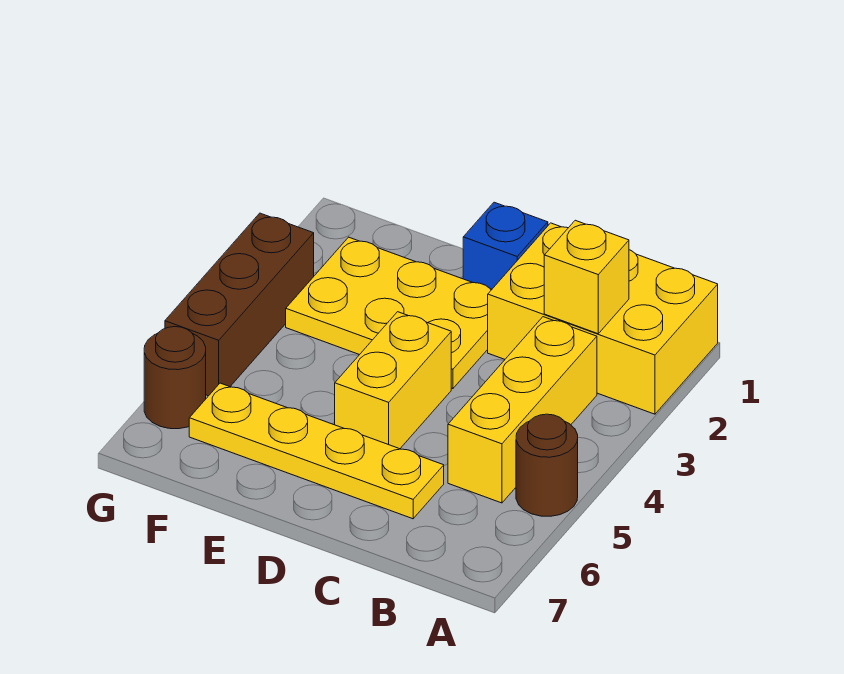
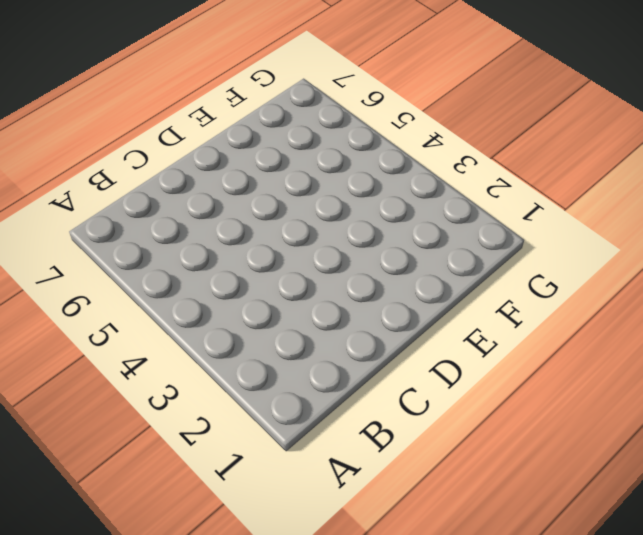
none -> yellow 2x3 brick [488,223,718,414]
none -> brown 1x1 round brick [516,414,578,516]

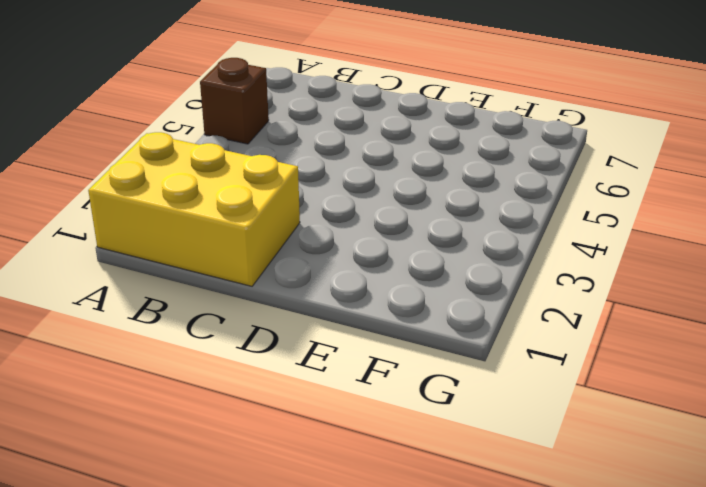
brown 1x1 brick [200,58,269,144] -> brown 1x1 round brick [516,414,578,516]
none -> yellow 1x3 brick [448,317,597,503]
none -> yellow 1x4 plate [189,383,444,519]

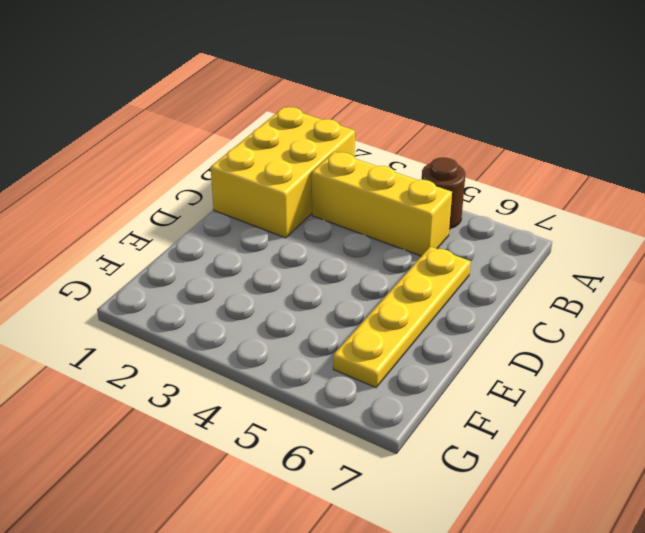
none -> blue 1x1 brick [463,202,548,289]
none -> yellow 2x3 plate [286,237,492,389]

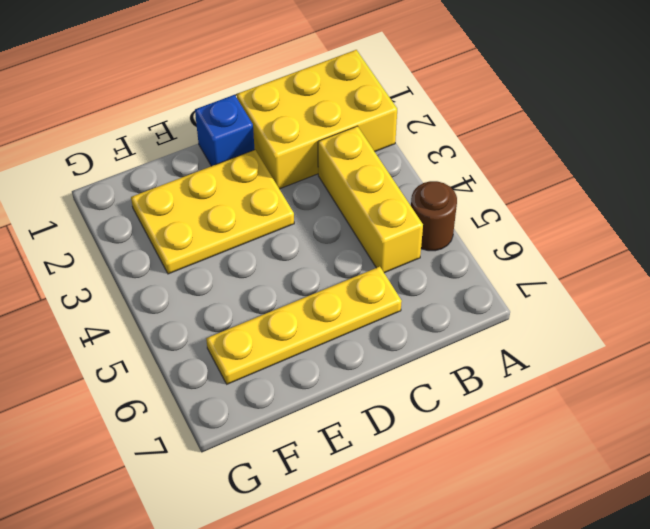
none -> yellow 1x2 brick [335,312,451,449]
none -> brown 1x3 brick [165,213,314,396]

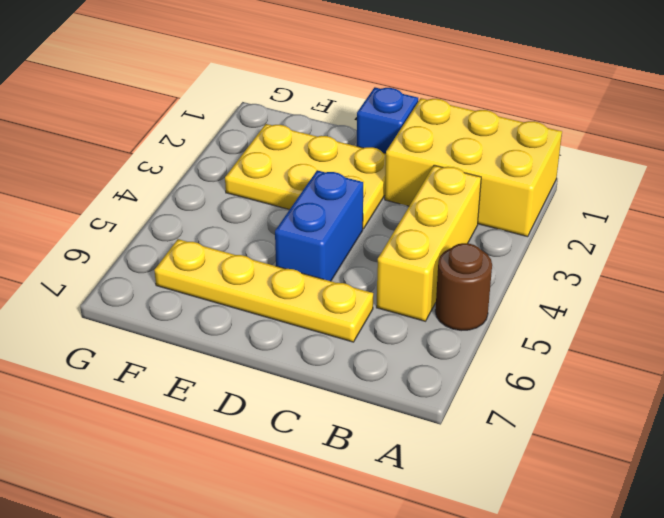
blue 1x2 brick [275,170,363,281] -> yellow 1x2 brick [335,312,451,449]
none -> brown 1x3 brick [165,213,314,396]
none -> brown 1x1 round brick [144,327,206,429]

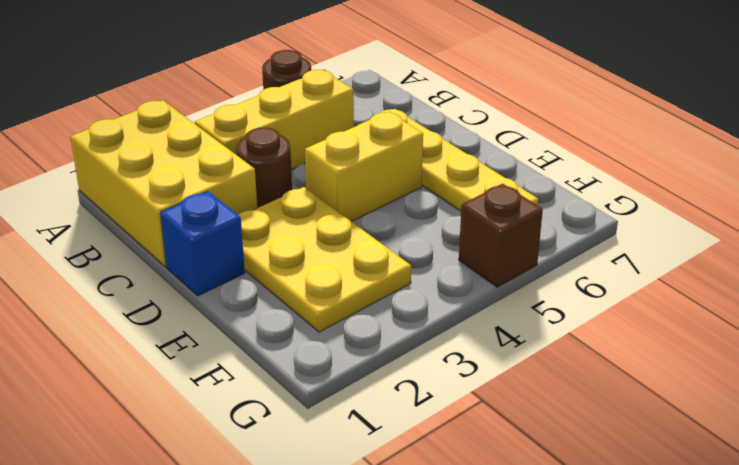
brown 1x1 round brick [236,127,292,208] -> brown 1x1 round brick moved to [144,327,206,429]
brown 1x1 brick [459,184,543,287] -> brown 1x3 brick [165,213,314,396]
none -> yellow 1x1 brick [544,220,629,334]

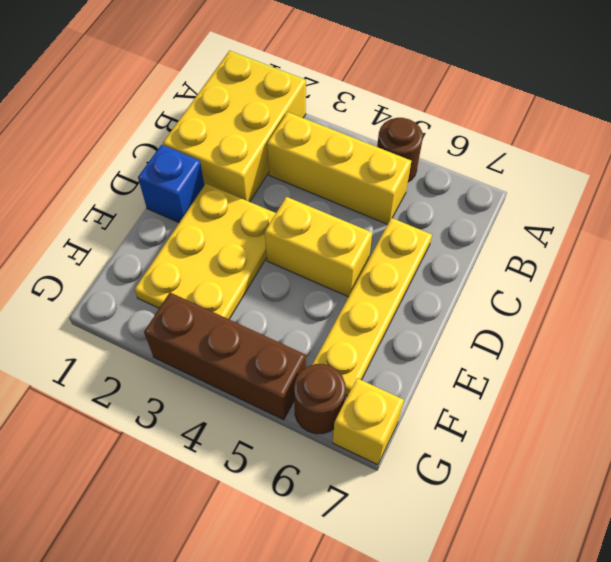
yellow 1x1 brick [333,378,404,465] -> yellow 1x1 brick moved to [544,220,629,334]

